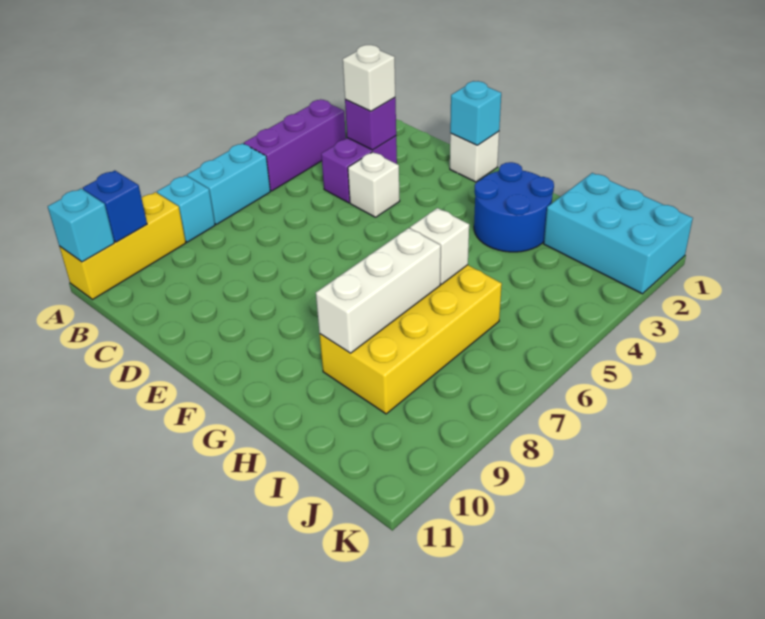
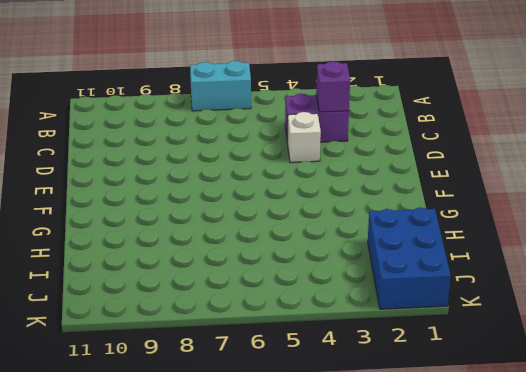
blue 2x3 brick [368,208,451,309] -> cyan 2x3 brick [544,173,693,294]
none -> purple 1x3 brick [244,100,346,191]
none -> cyan 1x1 brick [157,175,215,242]
none -> yellow 1x3 brick [59,192,186,299]

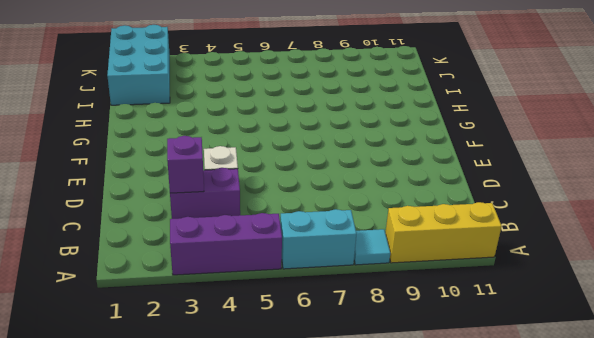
cyan 1x1 tile [354,229,390,265] -> cyan 1x1 brick [157,175,215,242]
none -> white 1x1 brick [450,132,499,182]
none -> blue 2x2 round brick [474,162,554,252]
none -> yellow 2x4 brick [320,265,502,414]

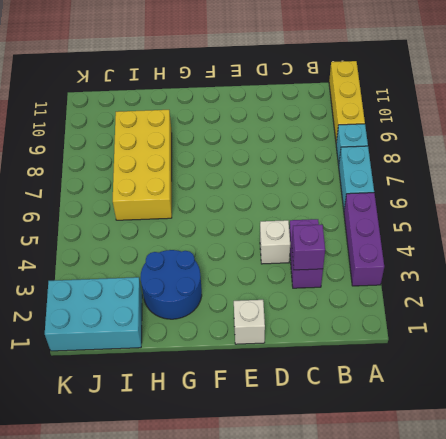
none -> blue 1x1 brick [83,170,147,242]
none -> cyan 1x1 brick [48,189,114,262]
none -> cyan 1x1 brick [450,81,501,145]

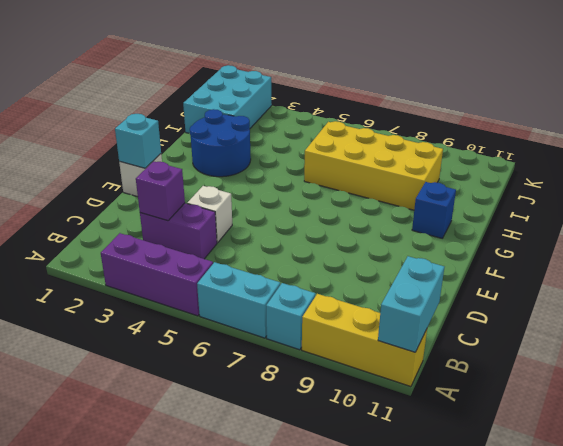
cyan 1x2 brick [378,256,444,352] -> cyan 1x1 brick [48,189,114,262]
blue 1x1 brick [412,182,456,238] -> blue 1x1 brick moved to [83,170,147,242]
none -> white 1x1 brick [410,208,469,284]
none -> white 1x3 brick [316,228,441,353]
none -> white 1x1 brick [343,45,395,111]

